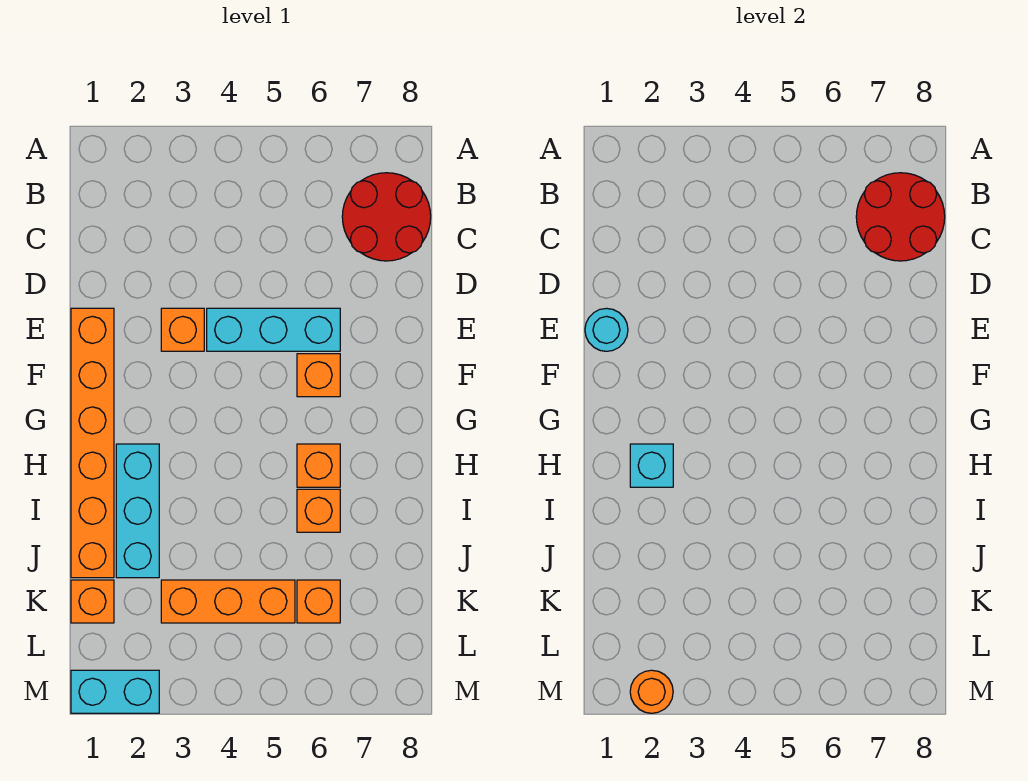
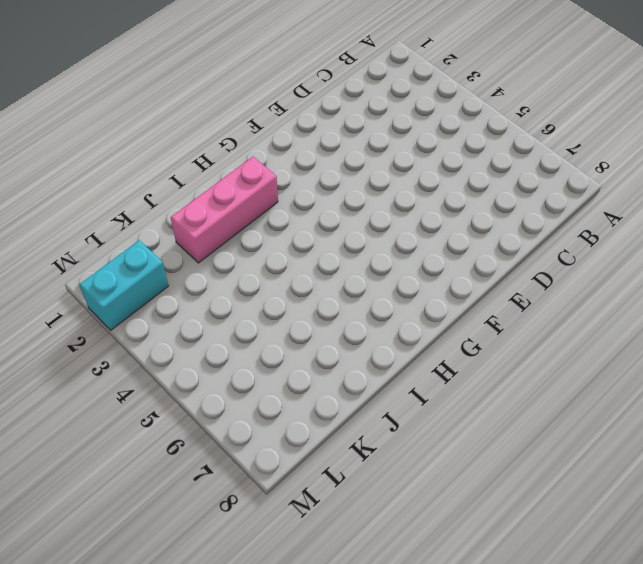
pink 1x3 brick [171,157,278,263] -> cyan 1x3 brick [116,444,159,578]
cyan 1x2 brick [79,240,168,330] -> cyan 1x2 brick turned to [71,670,159,713]
none -> red 2x2 round brick [342,173,431,261]
none -> orange 1x6 brick [71,308,114,578]
none -> orange 1x1 brick [161,308,204,351]

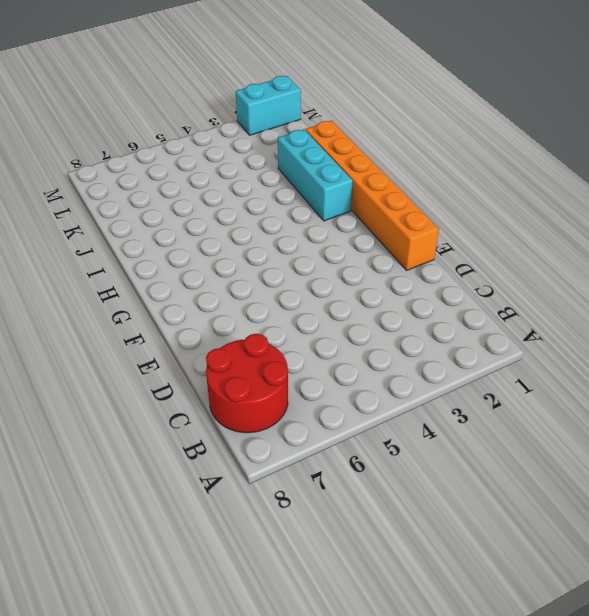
none -> orange 1x1 brick [161,308,204,351]
none -> cyan 1x3 brick [207,308,340,351]
none -> orange 1x1 brick [297,354,340,397]

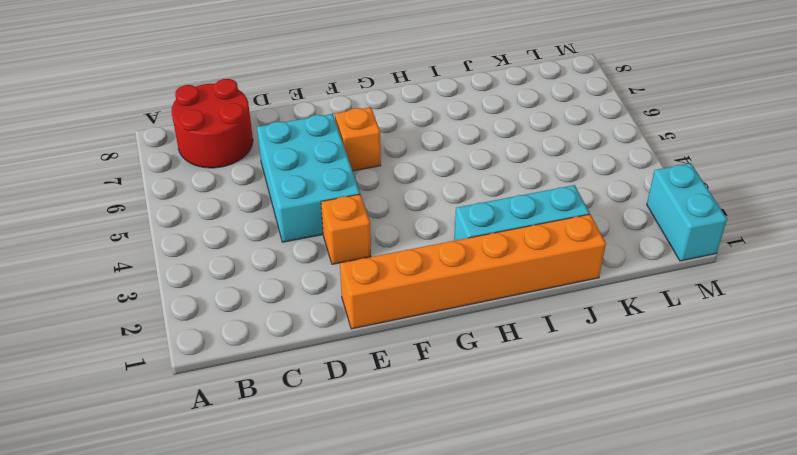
cyan 2x3 brick [257,114,360,242] -> cyan 1x3 brick [207,308,340,351]
none -> orange 1x1 brick [297,444,340,487]
none -> orange 1x1 brick [297,489,340,532]
none -> orange 1x1 brick [71,580,114,623]

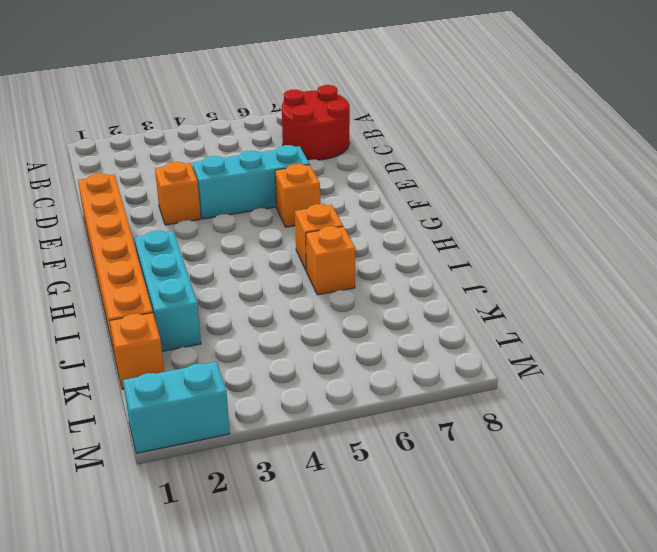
none -> orange 1x3 brick [161,580,295,623]
none -> orange 1x1 brick [297,580,340,623]
none -> red 2x2 round brick [856,173,945,261]

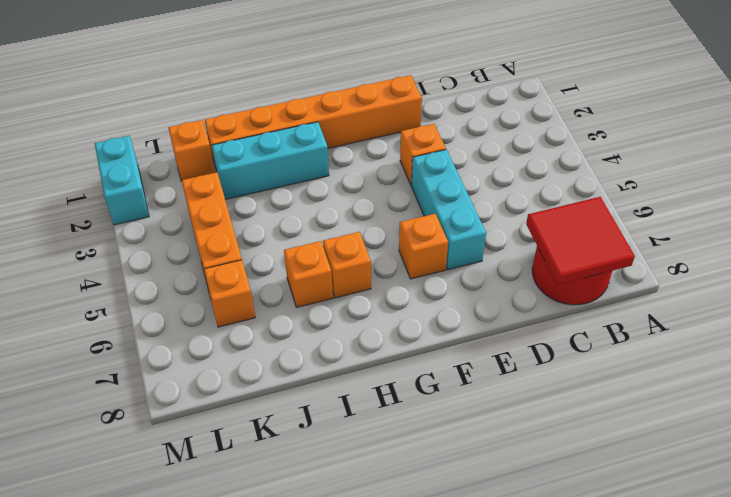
red 2x2 tile [526,197,635,285] -> red 2x2 round brick [856,173,945,261]
none -> cyan 1x1 round brick [585,308,628,351]
none -> cyan 1x1 brick [630,444,673,487]
none -> orange 1x1 round brick [630,670,673,713]

